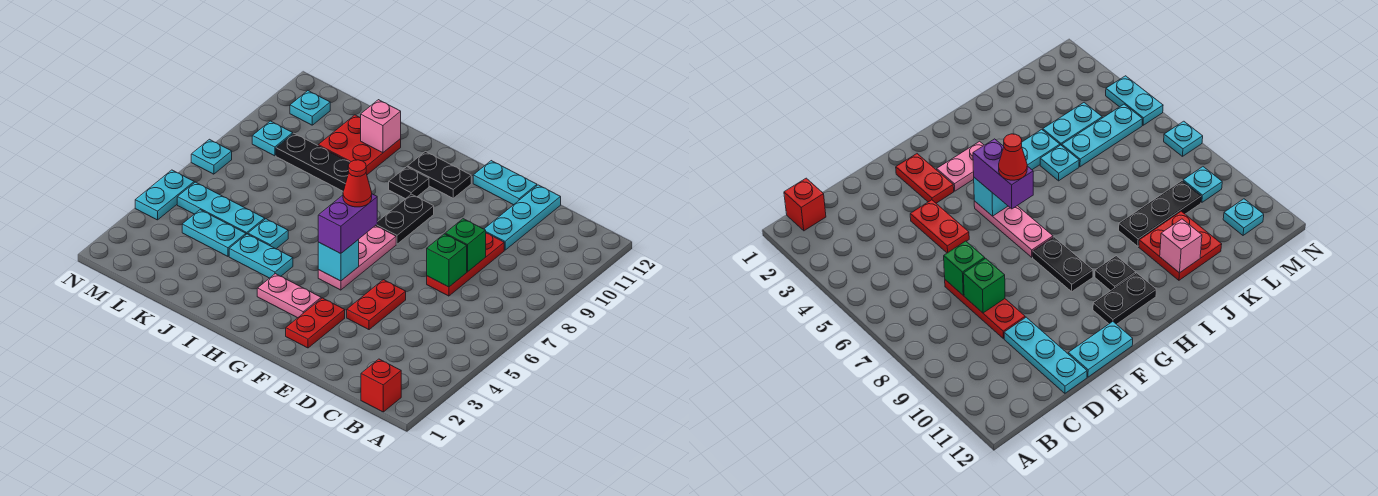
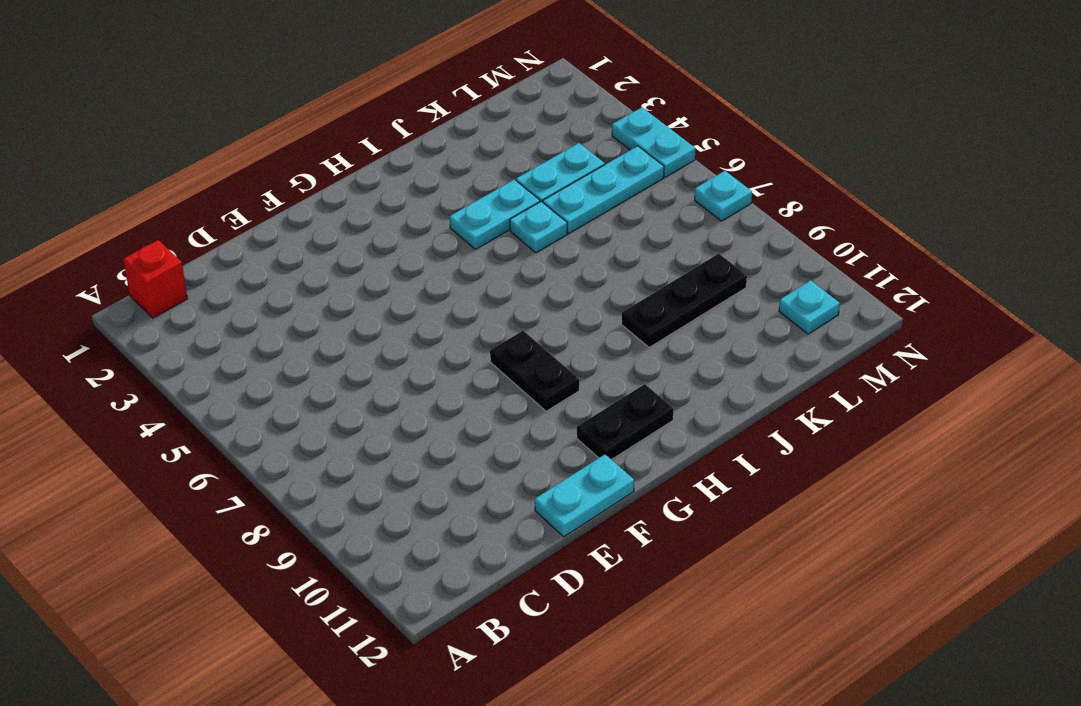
none -> red 1x3 plate [427,233,504,296]
none -> cyan 1x3 plate [484,185,561,250]
none -> red 1x2 plate [347,280,406,330]

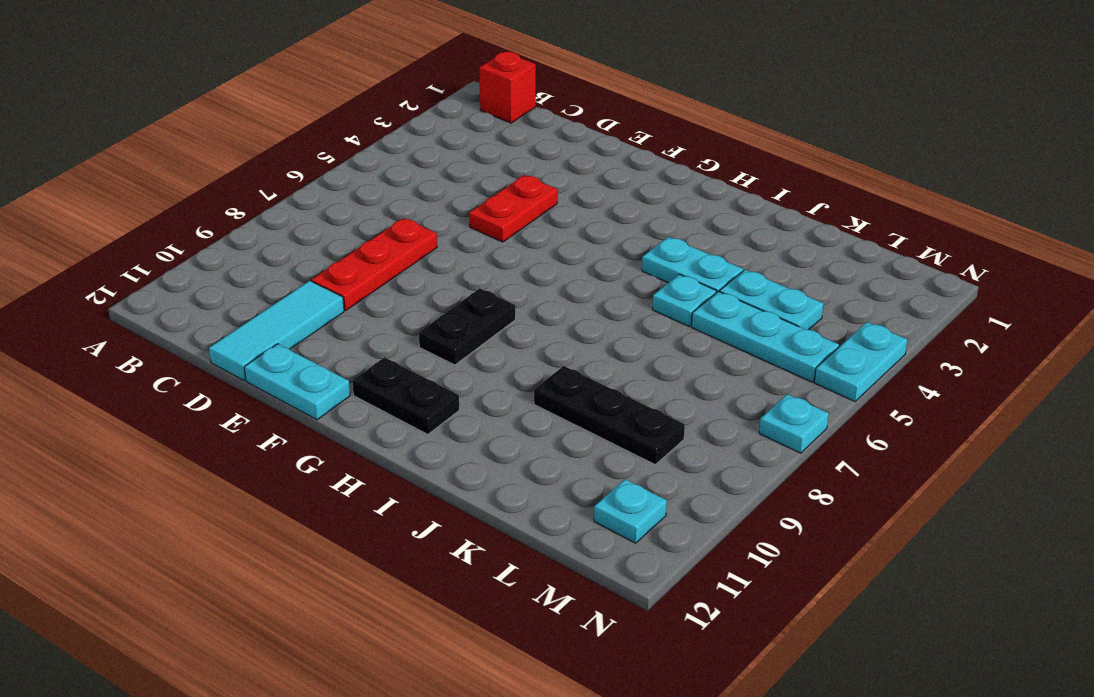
cyan 1x3 tile [209,281,344,380] -> cyan 1x3 plate [484,185,561,250]
none -> red 1x2 plate [286,298,345,348]
none -> pink 1x2 plate [257,274,321,318]
none -> pink 1x3 plate [318,225,396,290]

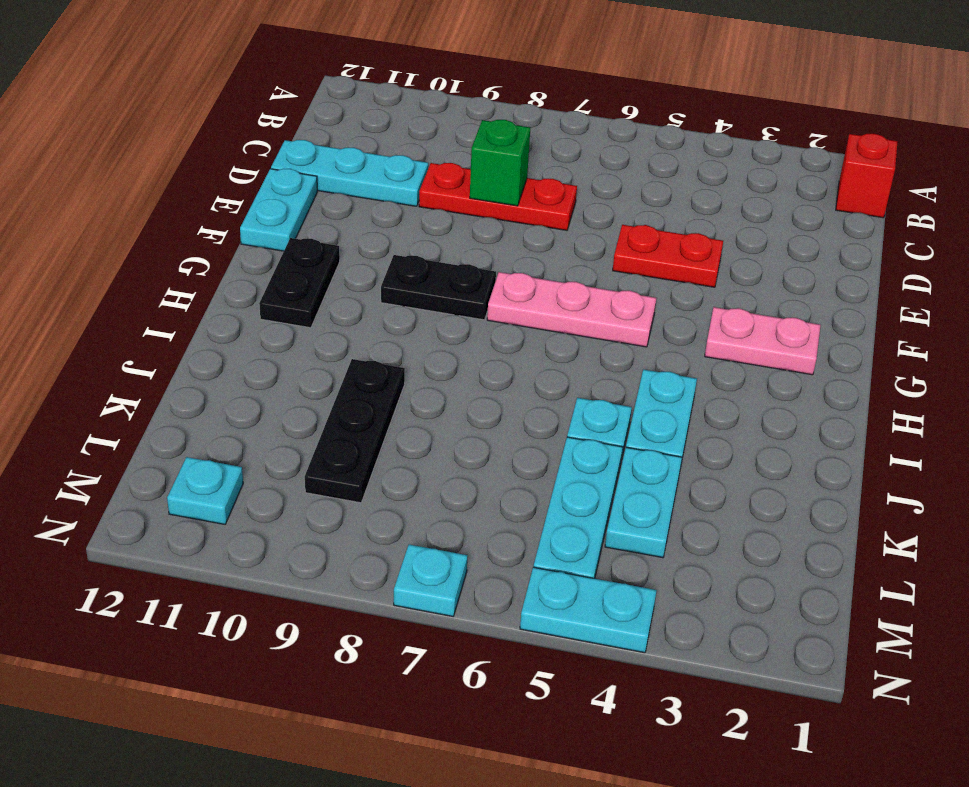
pink 1x2 plate [705,307,821,375] -> pink 1x2 plate turned to [257,274,321,318]
none -> red 1x2 plate [286,298,345,348]
none -> black 1x1 plate [389,167,429,199]
none -> red 2x2 plate [318,115,401,175]

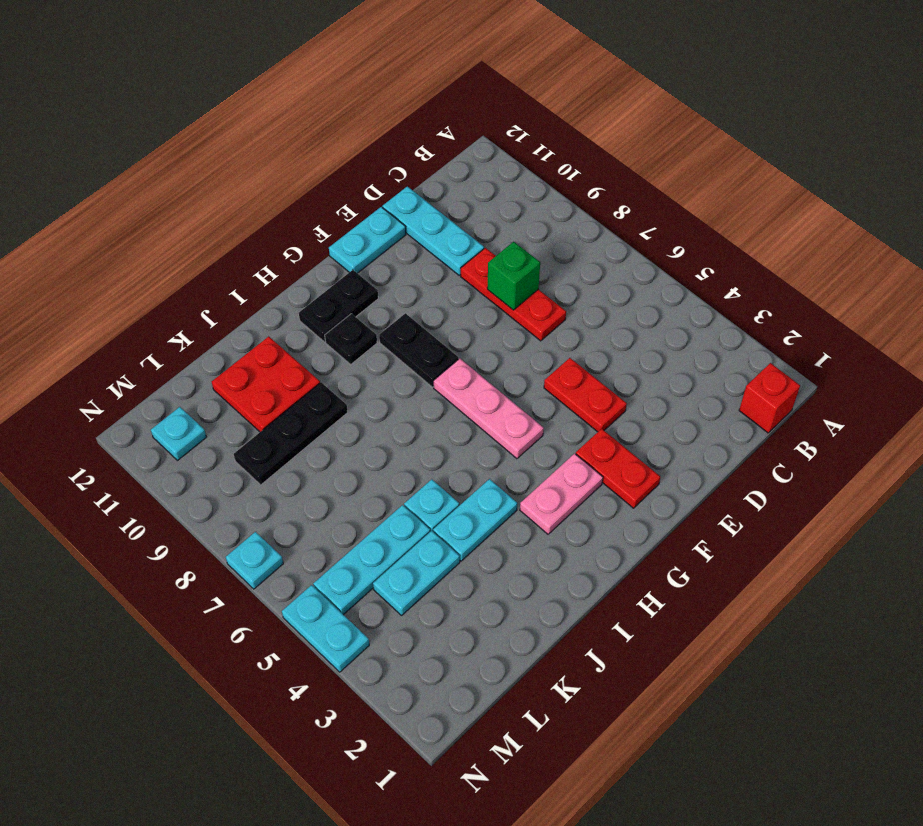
none -> cyan 1x1 plate [252,121,293,156]
none -> green 1x1 brick [427,234,467,287]
none -> cyan 1x1 brick [318,240,359,281]

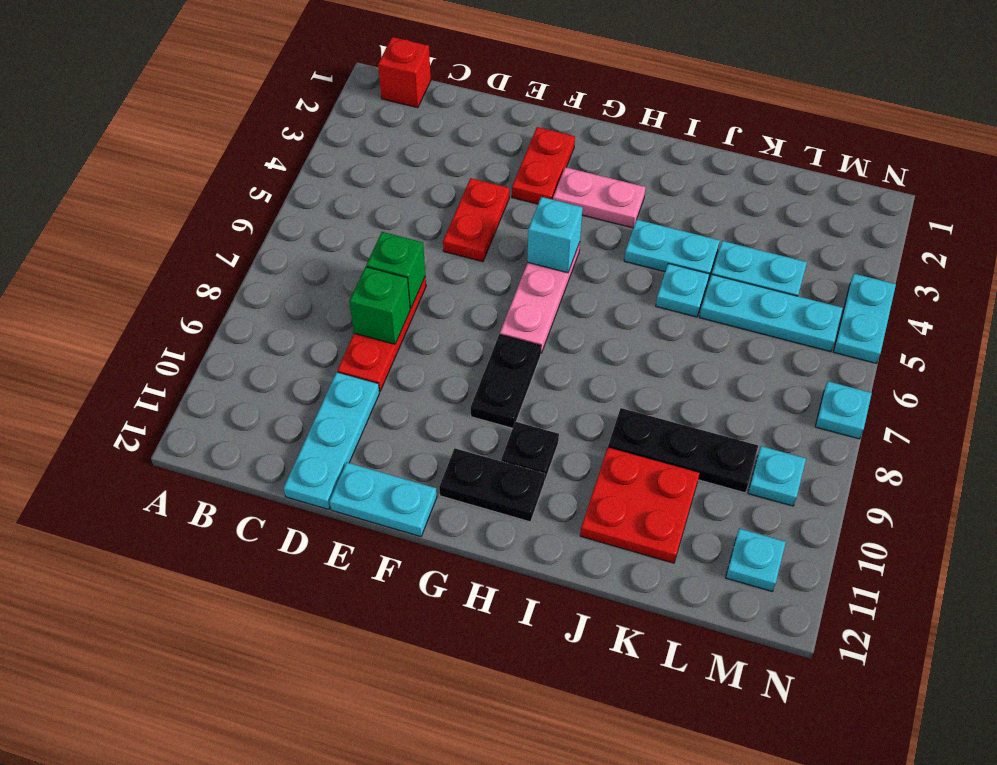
none -> pink 1x1 brick [361,100,401,153]
none -> purple 1x2 brick [318,194,377,254]
none -> red 1x1 cone [343,160,372,207]

